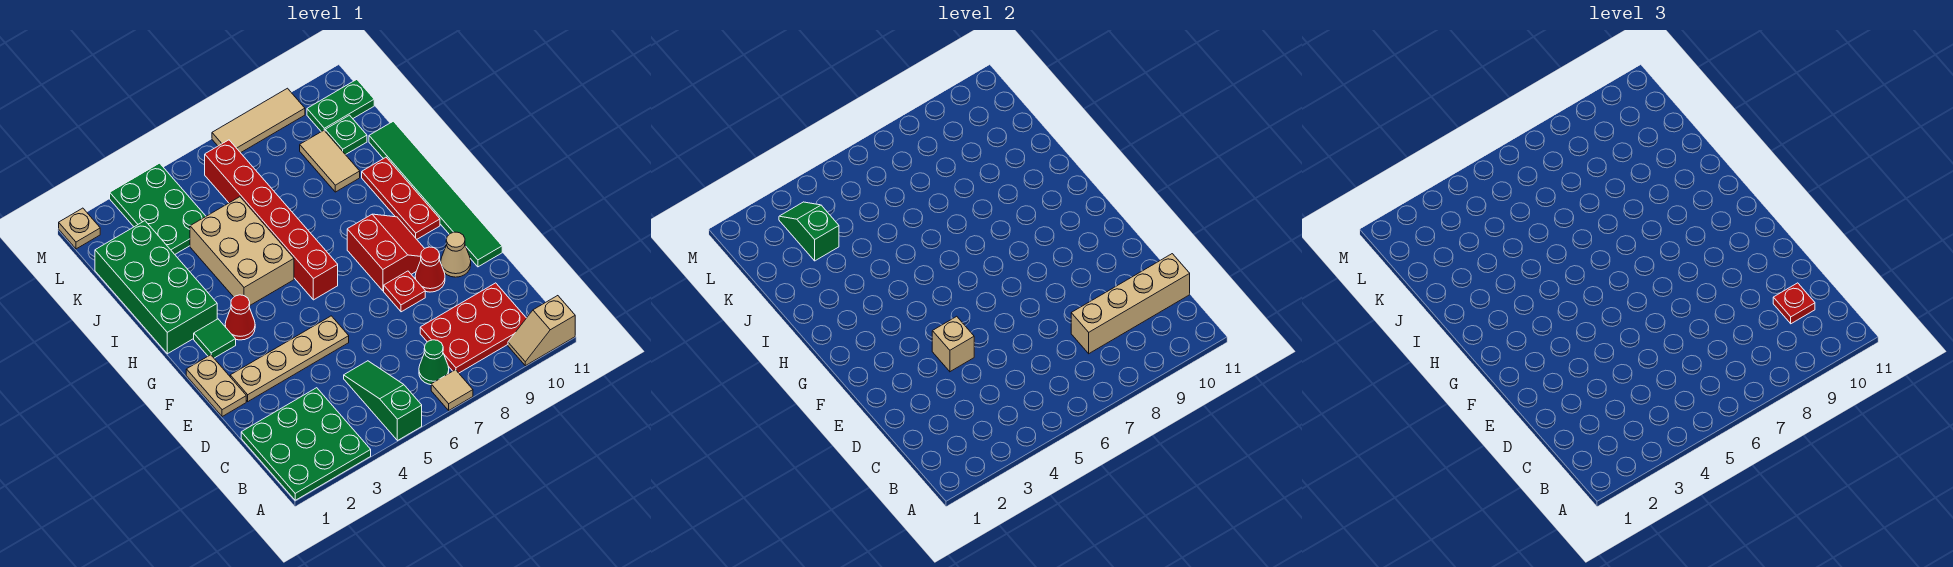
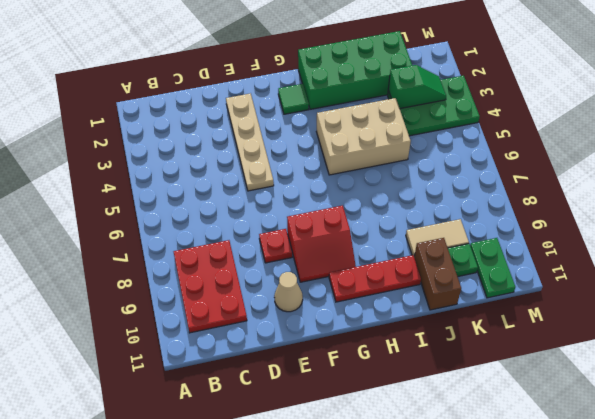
brown 1x2 brick [414,238,461,310] -> green 1x6 tile [369,121,502,267]
none -> green 3x3 plate [241,388,371,500]
none -> green 1x3 slope [344,361,422,441]
none -> tan 1x1 tile [431,370,473,410]

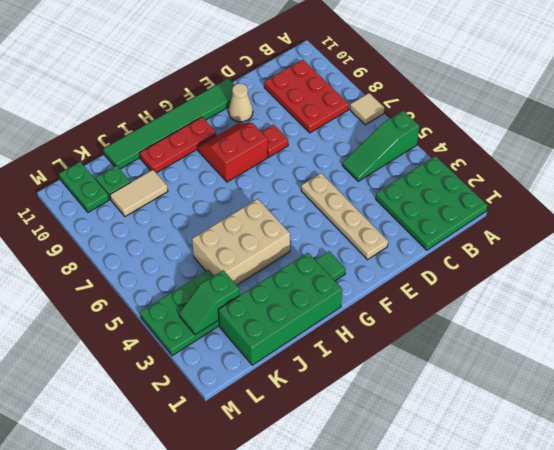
none -> tan 1x2 slope [508,296,575,366]
none -> green 1x1 cone [419,340,449,385]
none -> tan 1x2 plate [186,355,246,417]

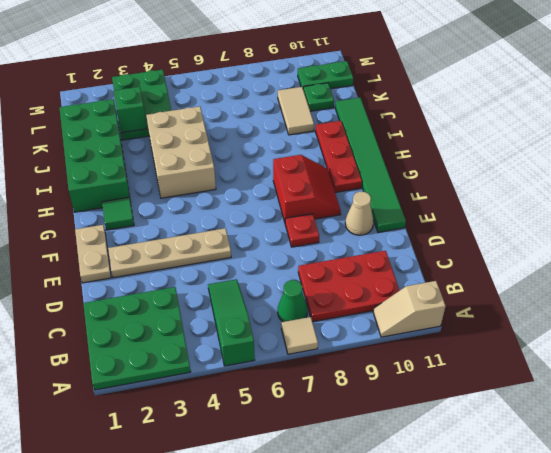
none -> red 1x1 cone [415,247,445,292]
none -> red 1x1 cone [225,295,255,340]
none -> red 1x6 brick [205,140,338,300]

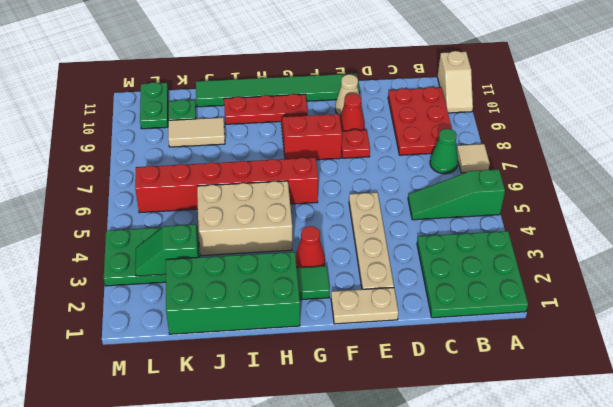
none -> tan 1x1 plate [59,208,100,249]
none -> tan 1x3 tile [212,88,305,153]
none -> tan 1x4 brick [1071,254,1190,354]

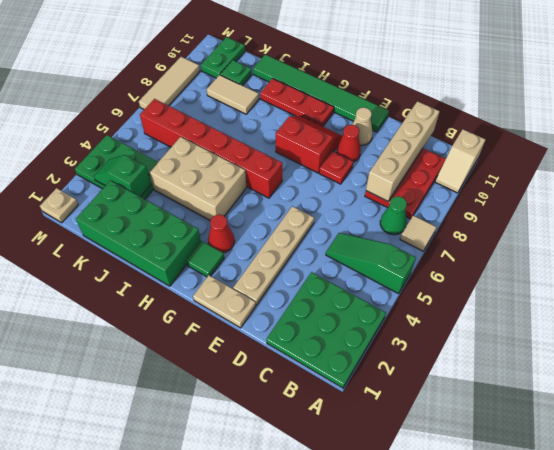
none -> tan 1x1 brick [932,316,974,372]
none -> red 1x1 plate [1773,283,1815,324]

